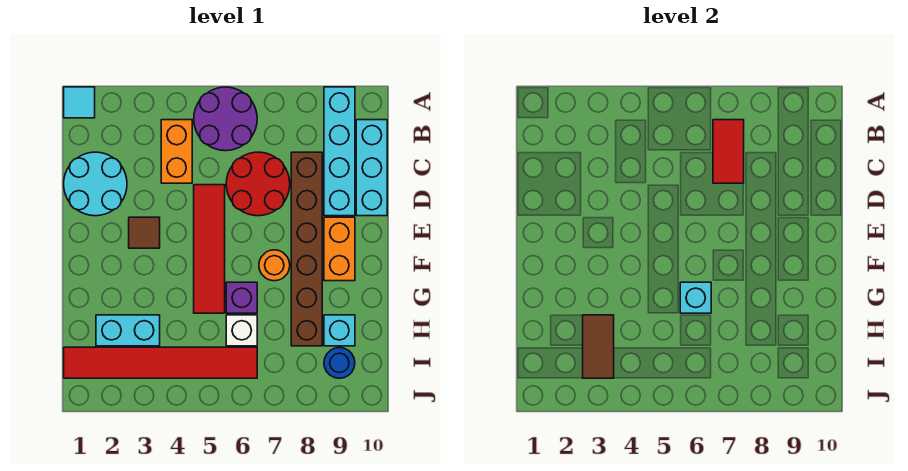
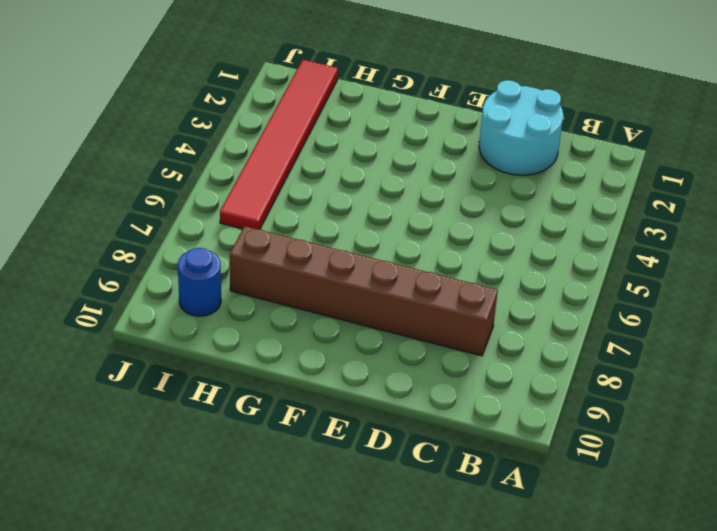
none -> cyan 1x1 tile [64,87,95,118]
none -> purple 2x2 round brick [194,87,257,151]
none -> cyan 1x4 brick [324,87,355,216]

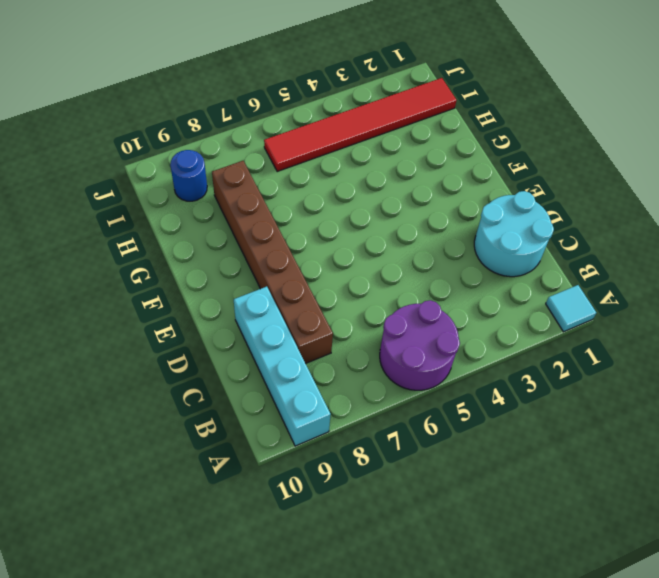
none -> orange 1x2 brick [161,120,192,183]
none -> cyan 1x3 brick [356,120,387,216]
none -> red 2x2 round brick [226,152,290,216]

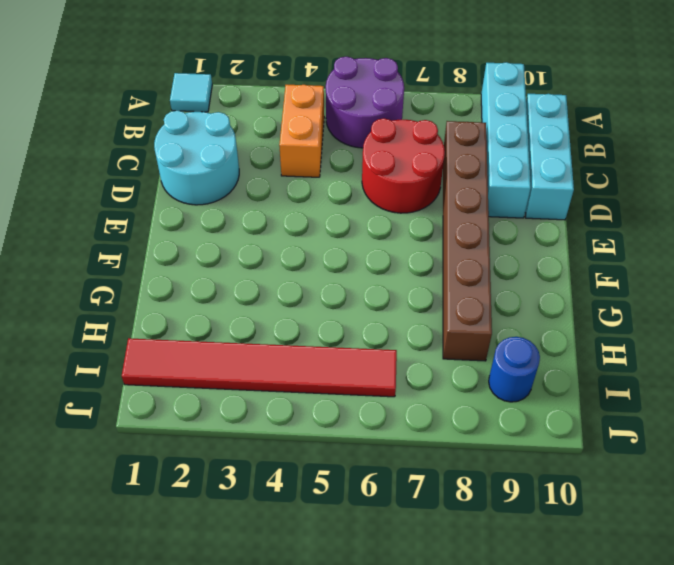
none -> red 1x4 tile [194,185,225,313]
none -> brown 1x1 tile [129,217,160,248]
none -> orange 1x2 brick [324,217,355,281]

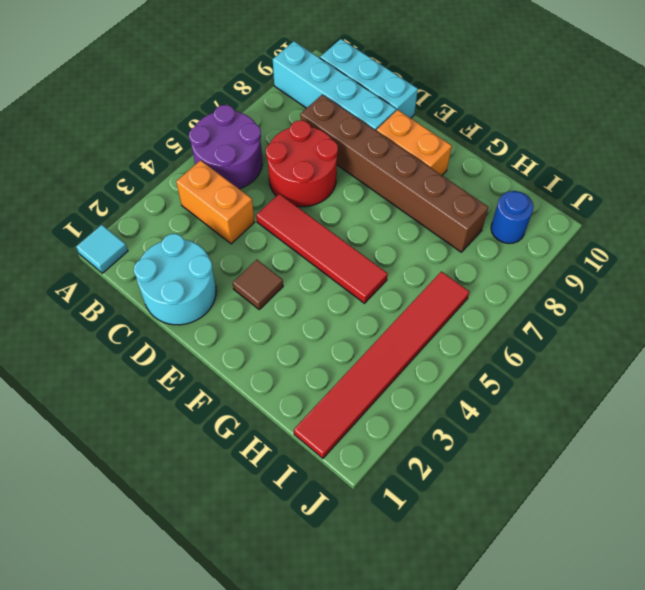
none -> orange 1x1 round brick [259,250,290,281]
none -> purple 1x1 brick [226,282,257,313]
none -> cyan 1x2 brick [96,315,160,346]

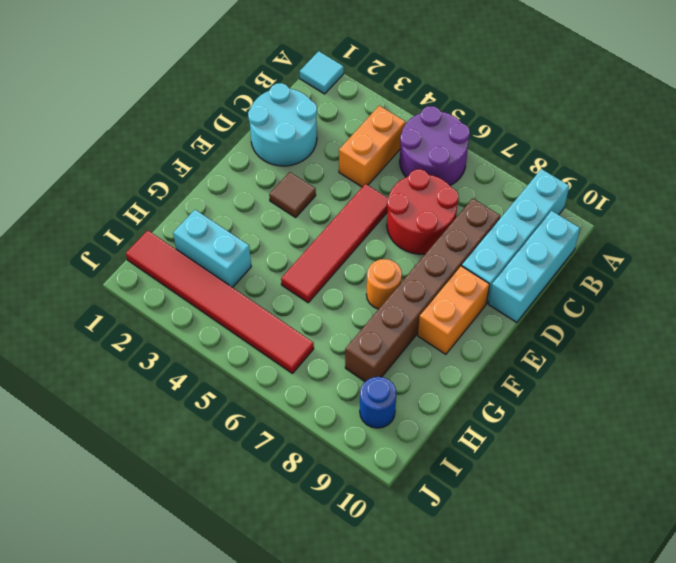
none -> purple 1x1 brick [226,282,257,313]
none -> white 1x1 brick [226,315,257,346]
none -> cyan 1x1 brick [324,315,355,346]

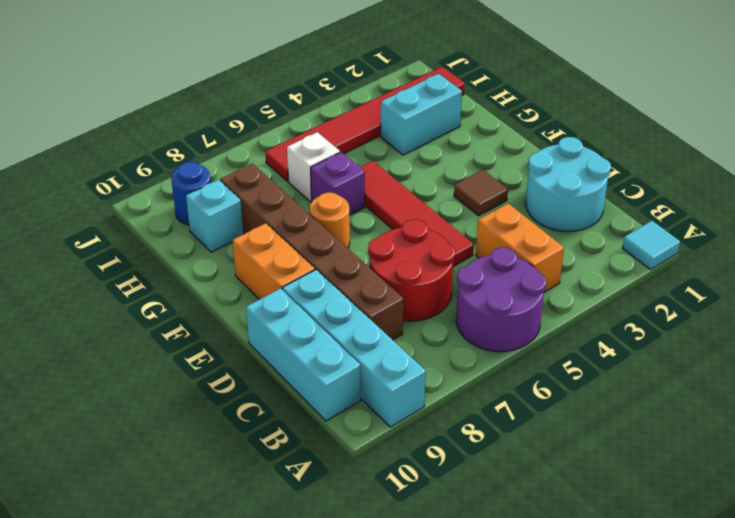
none -> red 1x2 tile [713,120,744,183]
none -> cyan 1x1 brick [680,282,711,313]
none -> brown 1x2 tile [583,315,614,378]

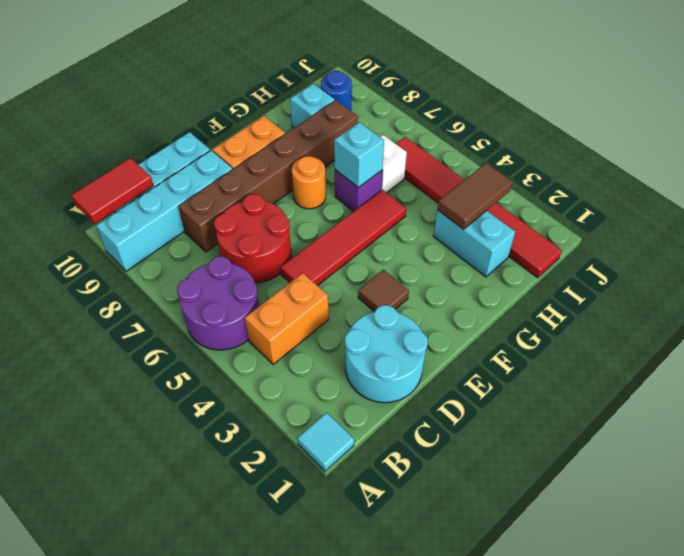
red 1x2 tile [71,158,153,224] -> red 1x2 tile moved to [713,120,744,183]

